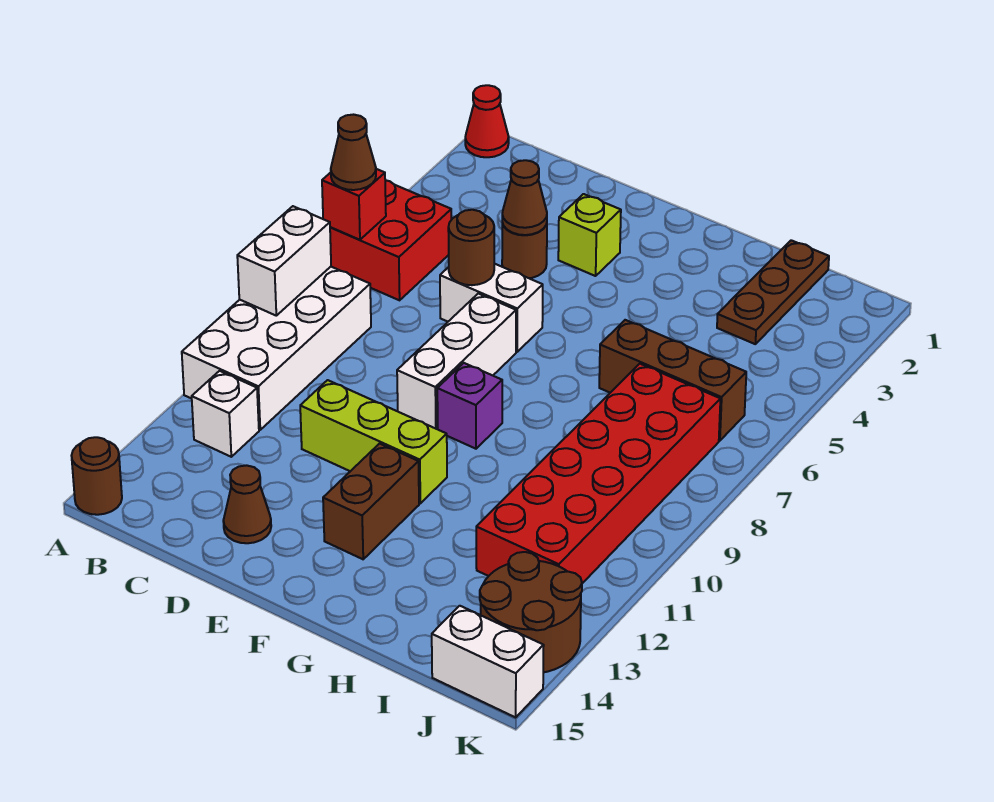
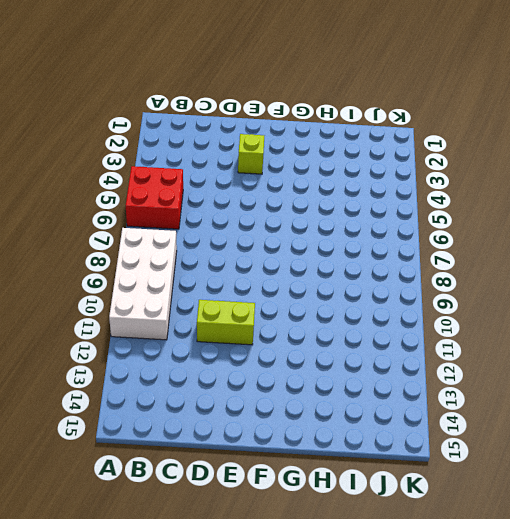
lime 1x2 brick [197,300,255,345] -> lime 1x3 brick [300,380,447,503]
none -> red 1x1 cone [465,85,509,157]
none -> brown 1x1 round brick [71,437,122,515]
none -> white 1x1 brick [192,371,259,457]

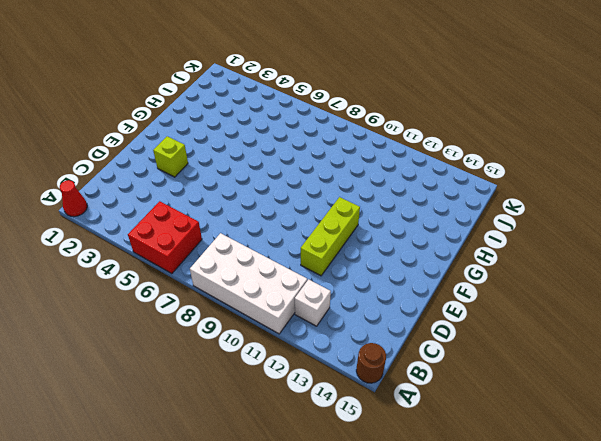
none -> brown 1x1 round brick [502,223,547,278]
none -> white 1x2 brick [440,264,543,352]
none -> brown 1x1 cone [223,465,271,543]

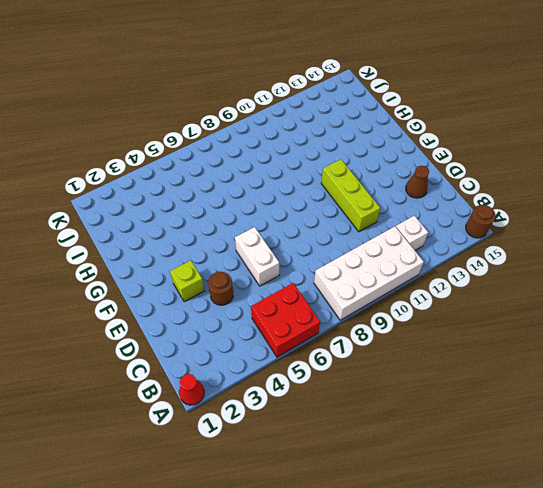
none -> white 1x3 brick [397,294,516,429]
none -> purple 1x1 brick [437,363,502,449]
none -> brown 1x2 brick [323,444,419,559]

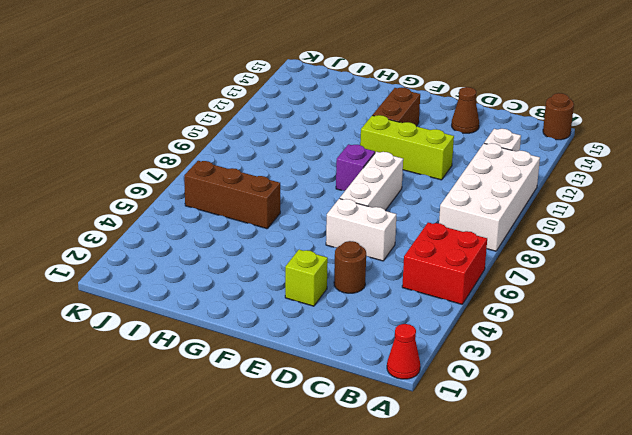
none -> brown 1x3 plate [717,240,829,344]
none -> red 2x6 brick [476,364,720,583]
none -> brown 2x2 round brick [480,552,582,672]

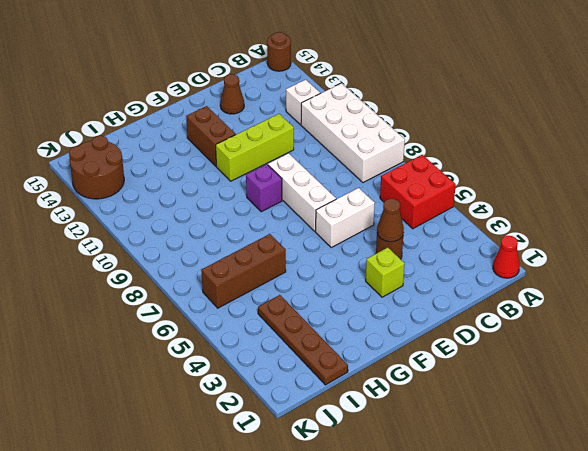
brown 1x4 plate [258,295,348,385] -> brown 1x3 plate [717,240,829,344]
none -> red 2x6 brick [476,364,720,583]
none -> white 1x2 brick [432,606,544,717]
none -> red 1x1 brick [322,169,386,240]

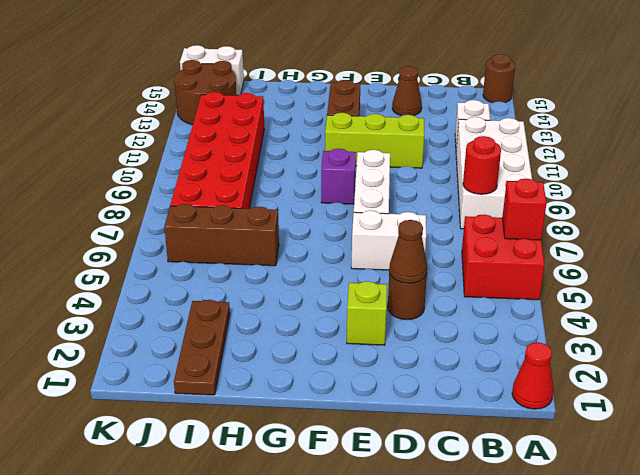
red 1x1 round brick [463,136,501,194] -> none
none -> white 1x2 brick [237,206,331,316]
none -> brown 1x1 round brick [448,210,494,285]
none -> brown 1x1 cone [331,115,376,190]

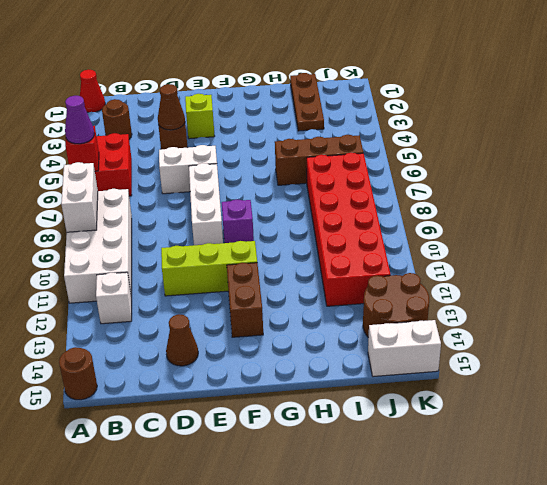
purple 1x1 cone [65,96,94,144] -> brown 1x1 cone [331,115,376,190]
brown 1x1 round brick [102,99,132,139] -> brown 1x1 round brick moved to [448,210,494,285]

